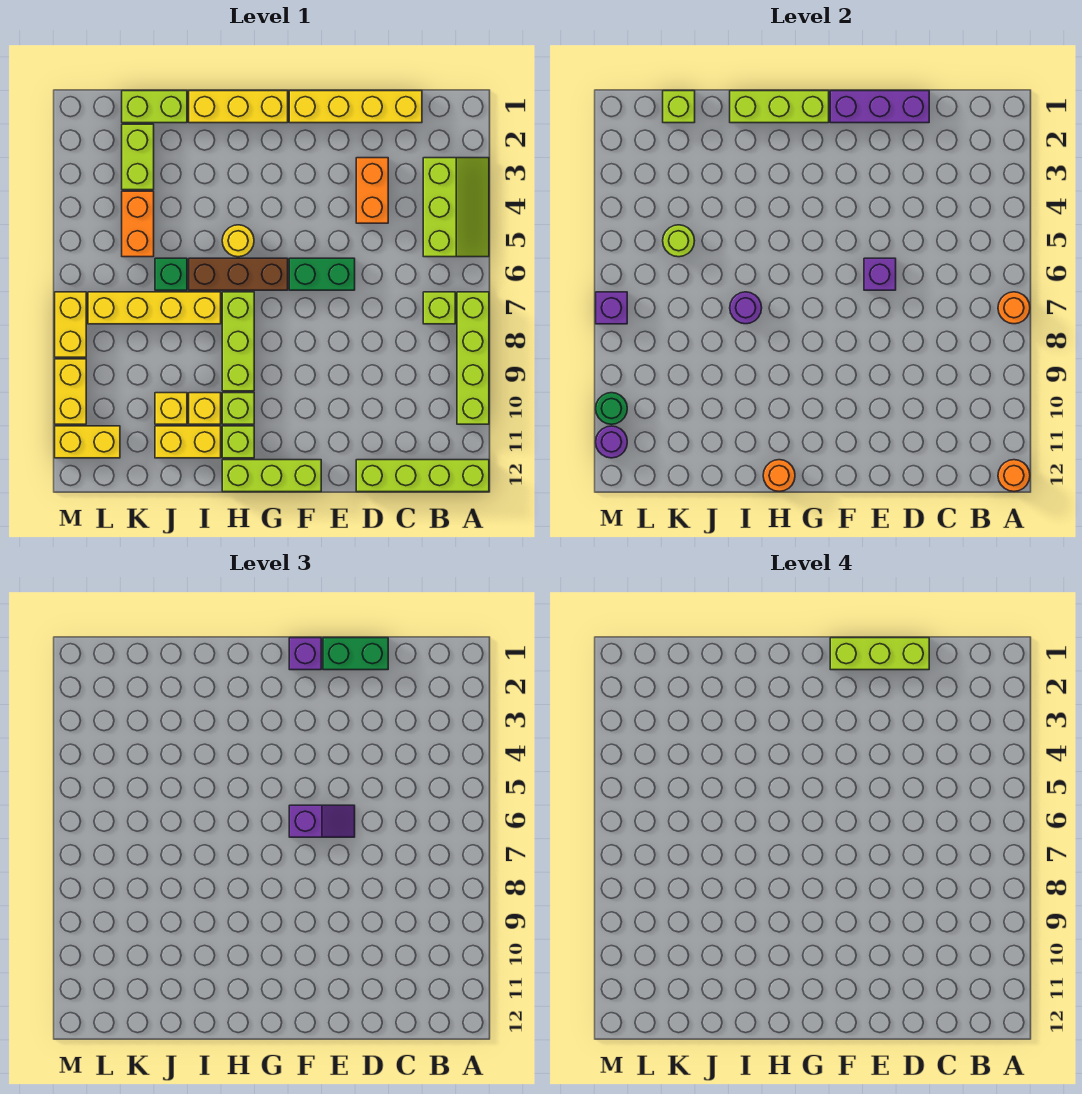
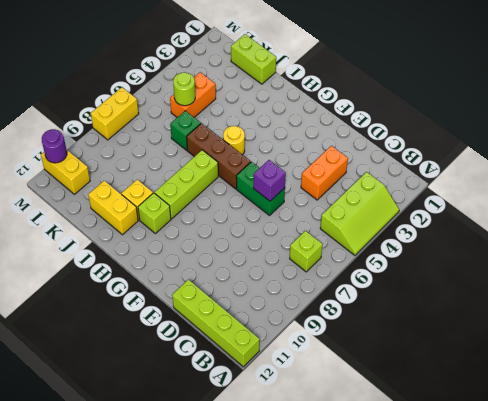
none -> lime 1x4 brick [457,292,489,424]
none -> yellow 1x4 brick [289,91,422,123]
none -> lime 1x3 brick [222,460,321,492]
none -> yellow 1x3 brick [189,91,288,123]

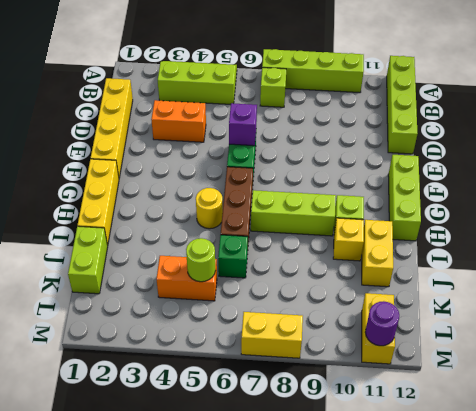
none -> lime 1x1 brick [222,426,254,458]
none -> yellow 1x4 brick [88,292,221,324]
none -> yellow 1x1 brick [155,393,187,424]
none -> lime 1x2 brick [122,124,154,190]

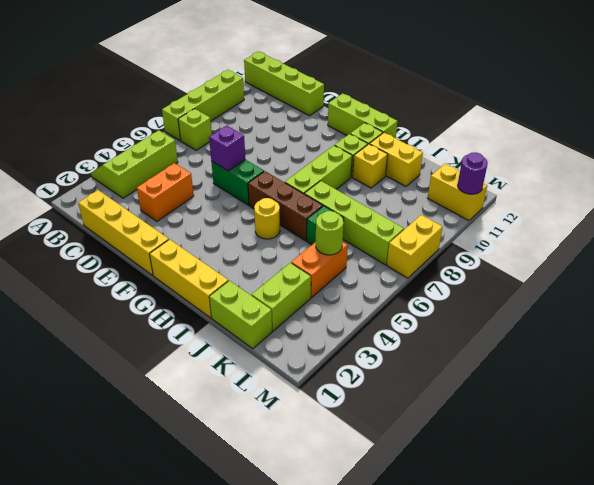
lime 1x4 brick [304,181,404,265] -> yellow 1x4 brick [88,292,221,324]
none -> yellow 1x1 brick [155,393,187,424]
none -> yellow 1x2 brick [55,359,86,424]
none -> orange 1x1 round brick [998,292,1030,324]
none -> orange 1x1 round brick [998,460,1030,491]

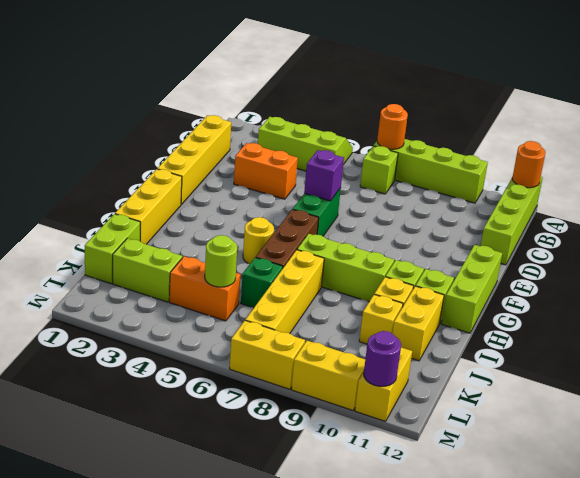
none -> purple 1x3 brick [830,91,929,123]
none -> lime 1x3 brick [730,91,829,123]
none -> orange 1x1 round brick [763,460,795,491]
none -> purple 1x1 round brick [730,292,762,324]

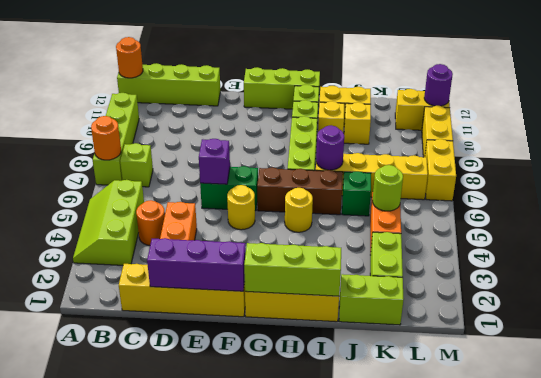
orange 1x1 round brick [136,200,165,245] -> orange 1x1 round brick moved to [763,460,795,491]
yellow 1x1 round brick [227,185,255,230] -> none
none -> lime 1x1 brick [663,91,695,123]
none -> purple 1x1 brick [596,292,627,324]
none -> green 1x1 round brick [596,393,627,424]
none -> green 1x2 brick [323,638,388,670]

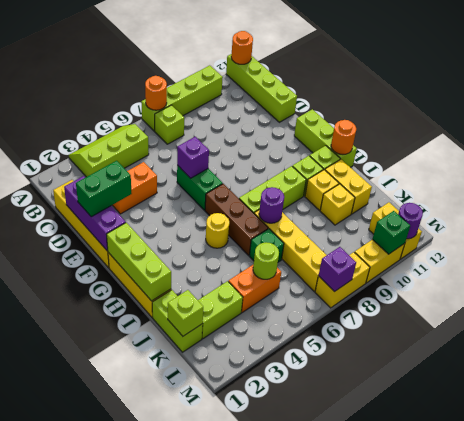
green 1x2 brick [76,161,132,217] -> green 1x2 brick turned to [323,638,388,670]
green 1x1 brick [373,211,410,254] -> green 1x1 round brick [596,393,627,424]
none -> purple 1x2 slope [289,805,355,837]
none -> purple 1x1 brick [289,638,321,670]
none -> lime 1x3 brick [830,638,929,670]

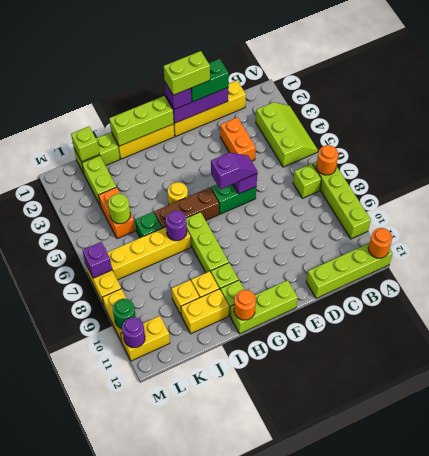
lime 1x2 brick [164,51,210,95] -> lime 1x3 brick [830,638,929,670]

